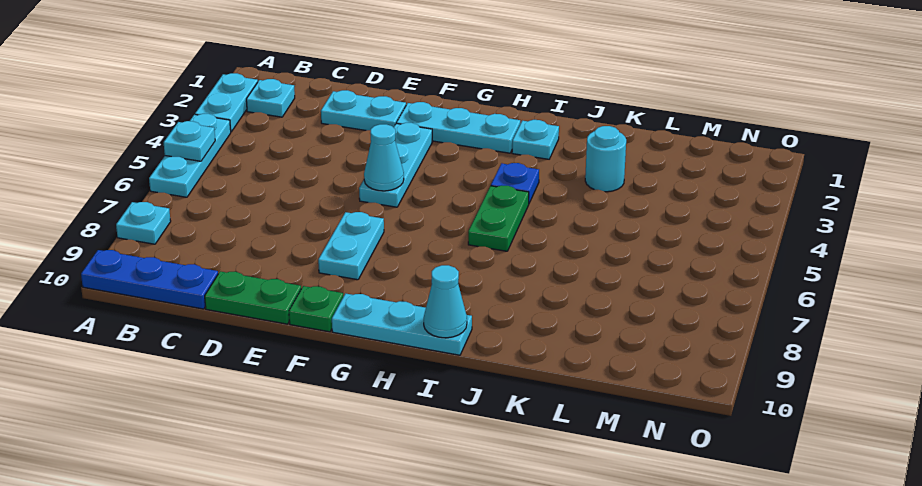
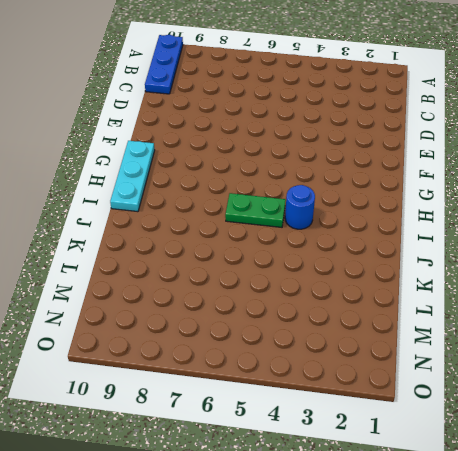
blue 1x1 round brick [285,185,315,229] -> blue 1x1 plate [491,163,539,203]
none -> cyan 1x2 plate [195,73,258,132]
none -> cyan 1x3 plate [149,114,231,197]
none -> cyan 1x1 plate [116,202,171,244]

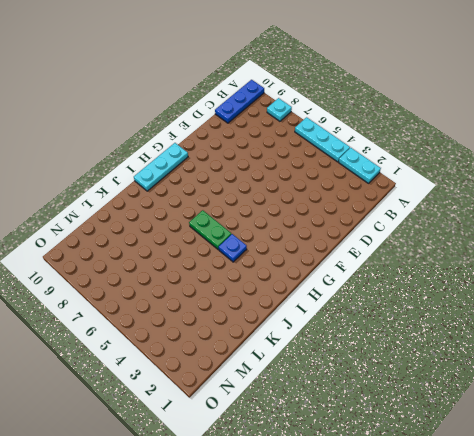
none -> cyan 1x1 plate [246,79,295,117]
none -> cyan 1x2 plate [321,90,406,131]
none -> green 1x2 plate [205,271,301,324]

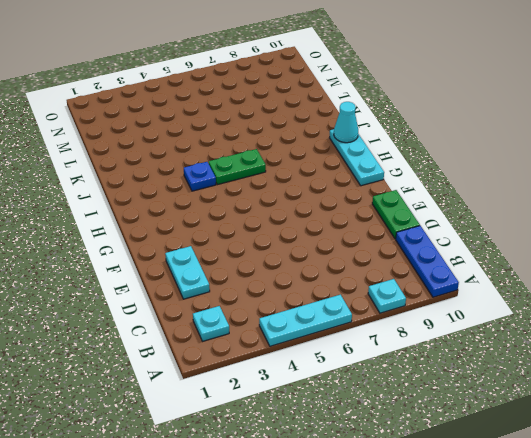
none -> cyan 1x2 plate [195,73,258,132]
none -> cyan 1x3 plate [396,102,520,153]
none -> cyan 1x3 plate [359,123,432,207]

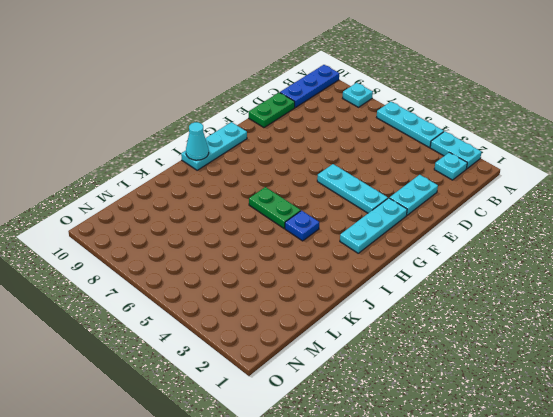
none -> cyan 1x2 plate [318,212,384,280]
none -> green 1x1 plate [289,286,343,332]
none -> cyan 1x1 plate [512,120,559,159]

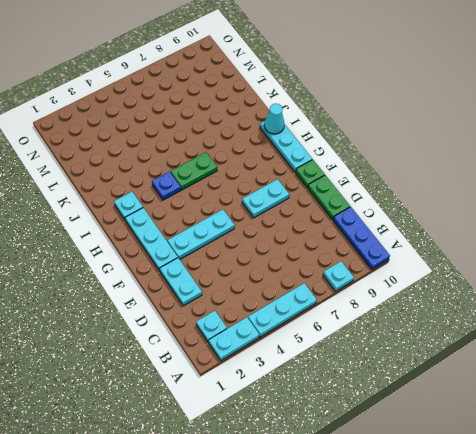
none -> cyan 1x1 round brick [585,126,626,192]
none -> cyan 1x1 plate [164,121,215,161]
none -> cyan 1x1 cone [364,124,404,191]

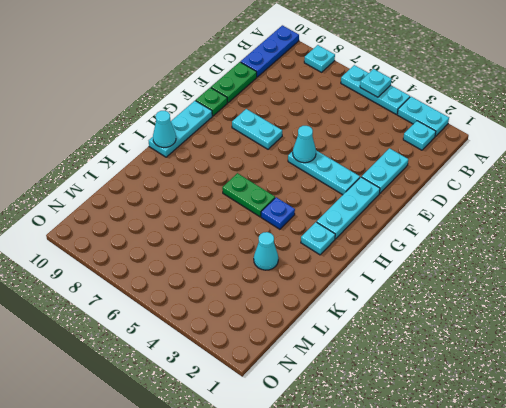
cyan 1x1 cone [254,232,278,270] -> cyan 1x1 round brick [585,126,626,192]

